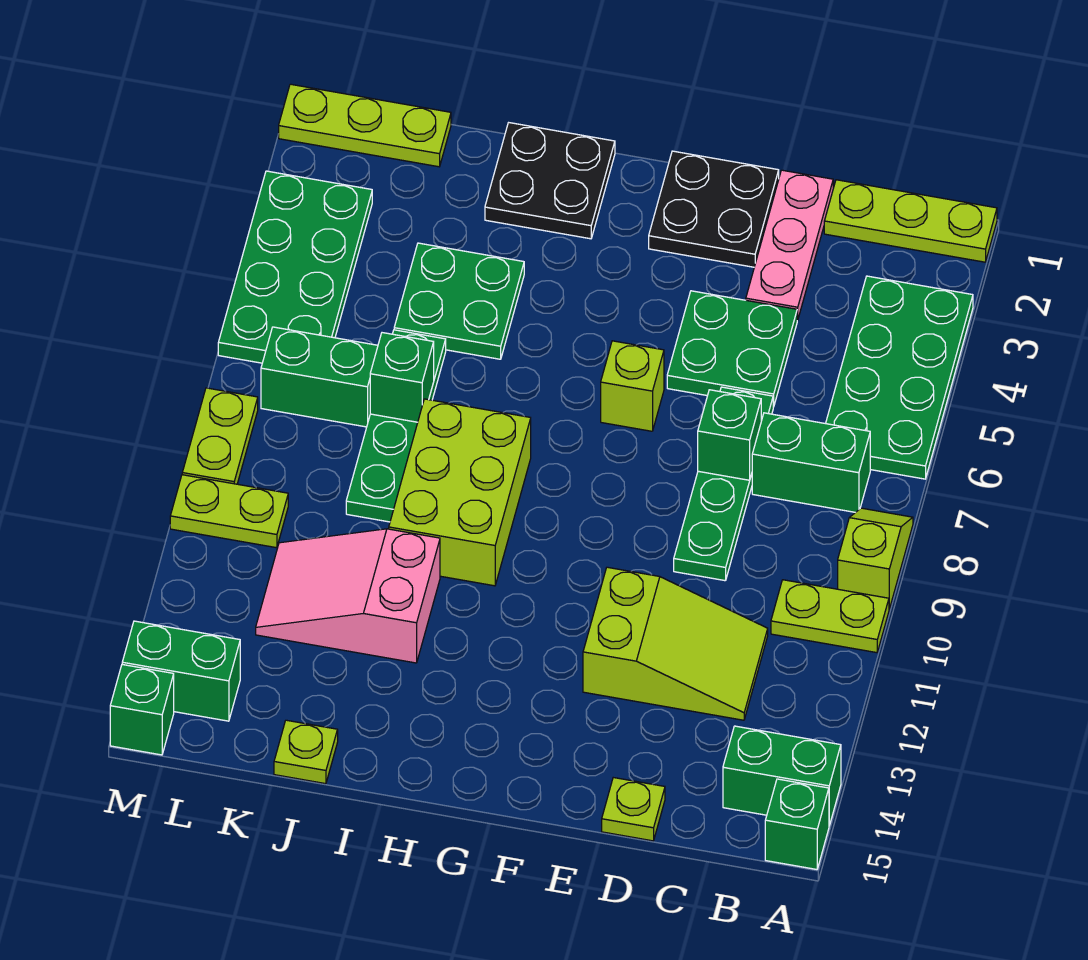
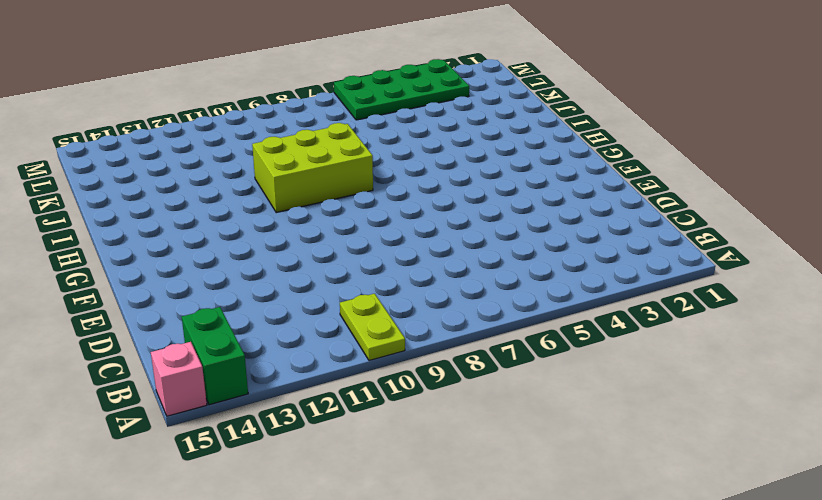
pink 1x1 brick [151,342,207,416] -> green 1x1 brick [765,779,829,869]
none -> lime 1x3 plate [824,180,997,262]
none -> green 2x4 plate [826,276,973,479]
none -> lime 1x2 slope [838,508,913,609]

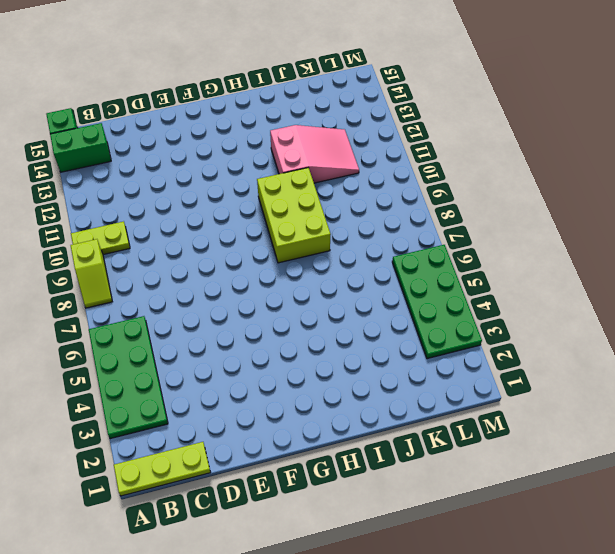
none -> green 1x2 brick [752,413,870,512]
none -> lime 2x3 slope [583,567,768,720]
none -> pink 1x3 plate [746,170,833,320]

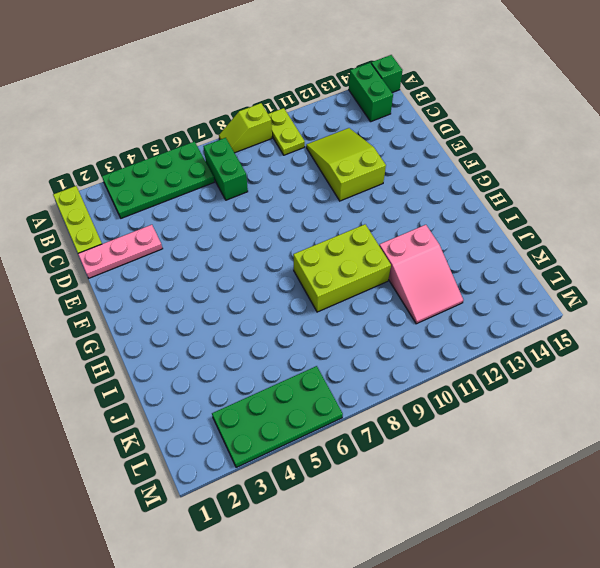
none -> green 2x2 plate [667,291,797,407]
none -> green 1x4 plate [674,387,773,581]
none -> lime 1x1 plate [602,778,665,841]

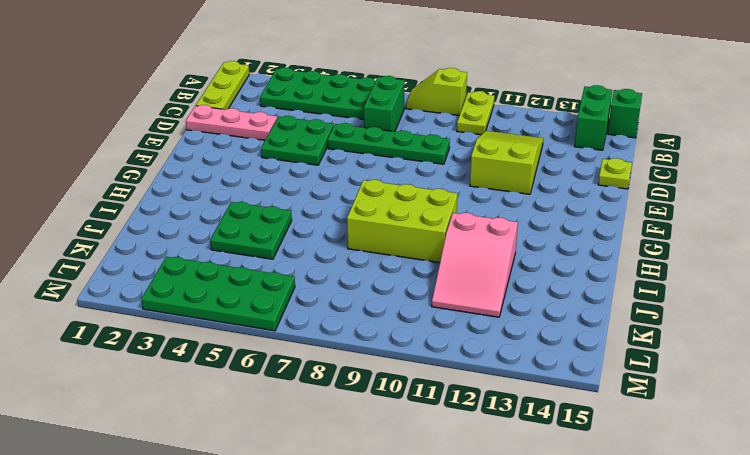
none -> black 2x2 plate [649,151,779,267]
none -> lime 1x1 brick [601,341,664,431]
none -> black 2x2 plate [485,123,615,239]

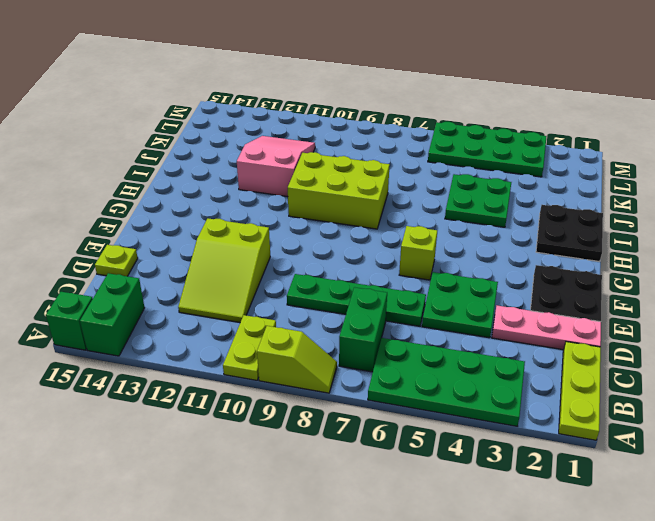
none -> green 1x4 plate [346,330,446,522]
none -> lime 1x1 plate [274,720,338,784]
none -> lime 1x3 plate [279,84,451,167]

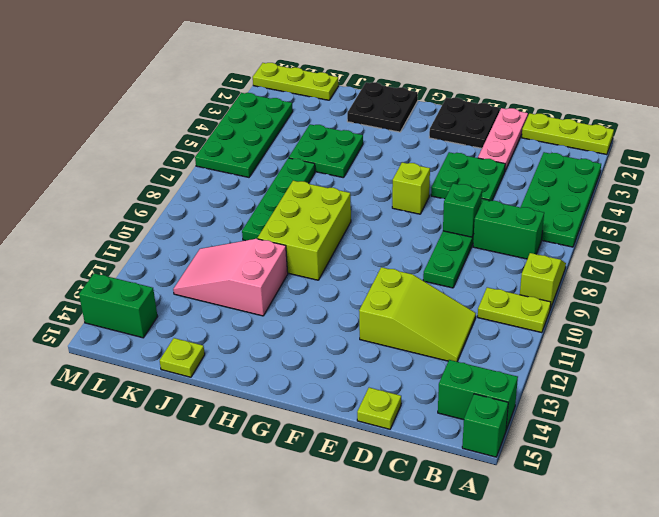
none -> green 1x2 brick [261,327,378,427]
none -> lime 1x2 plate [170,475,288,548]
none -> lime 1x2 plate [182,388,258,484]

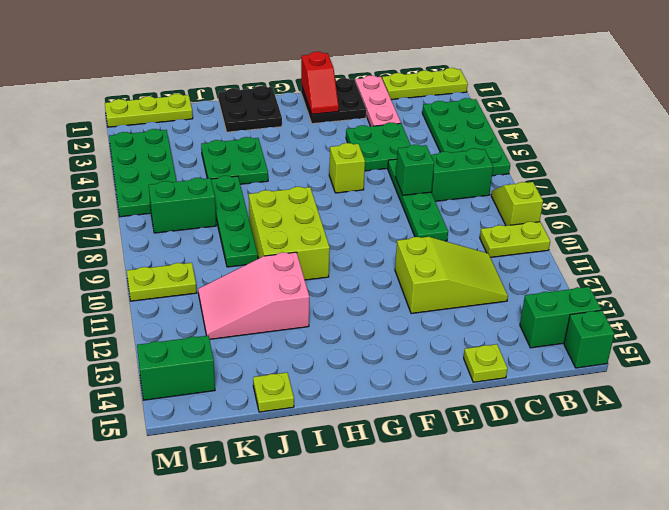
red 1x2 slope [301,52,339,114] -> none
none -> lime 1x2 plate [182,388,258,484]
none -> green 1x1 brick [110,665,174,755]
none -> green 1x1 brick [370,333,434,422]

